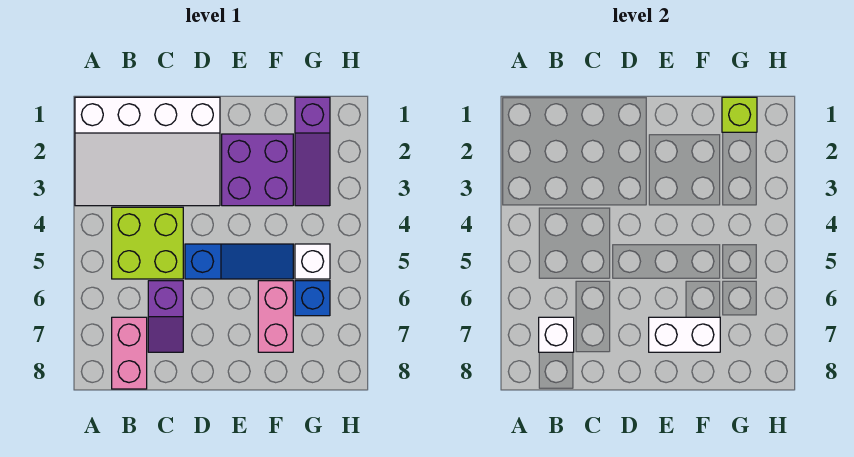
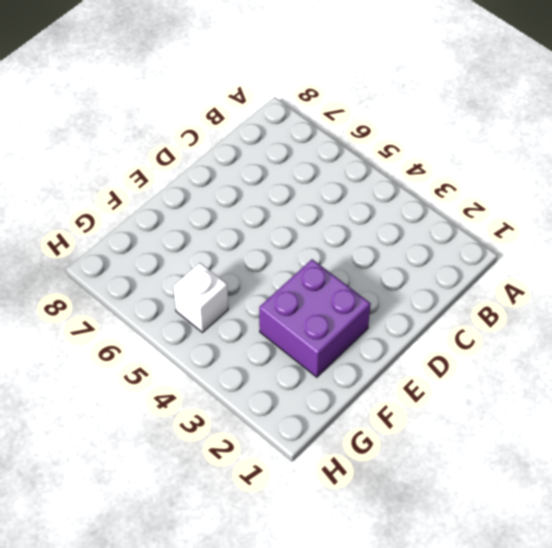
none -> white 3x4 slope [75,97,220,206]
none -> lime 2x2 brick [112,207,183,279]
none -> pink 1x2 brick [112,317,147,389]

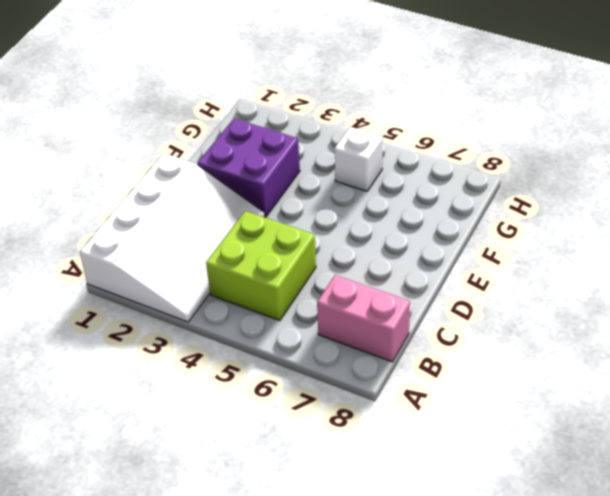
none -> purple 1x2 slope [148,281,183,352]
none -> blue 1x3 slope [185,244,293,279]
none -> pink 1x2 brick [258,281,293,352]

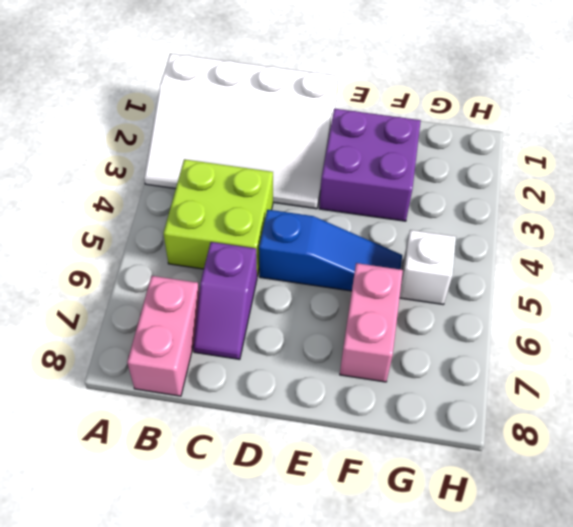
none -> purple 1x3 slope [295,97,330,206]
none -> blue 1x1 brick [295,281,330,316]
none -> white 1x1 brick [539,317,574,352]

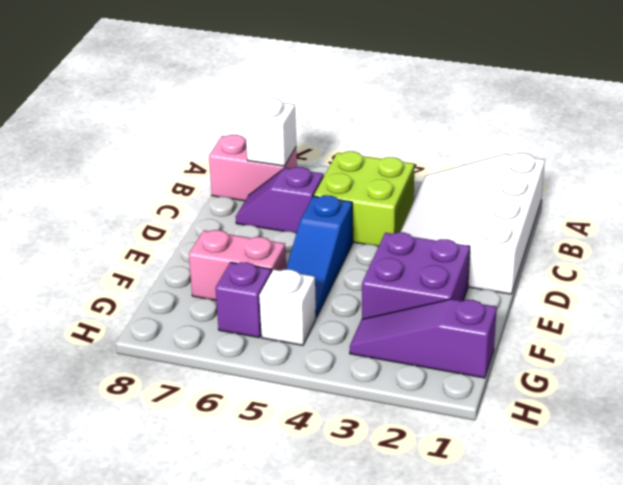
purple 1x1 brick [215,262,271,338] -> blue 1x1 brick [295,281,330,316]
none -> white 1x2 brick [649,317,720,352]
none -> lime 1x1 brick [722,97,757,132]

